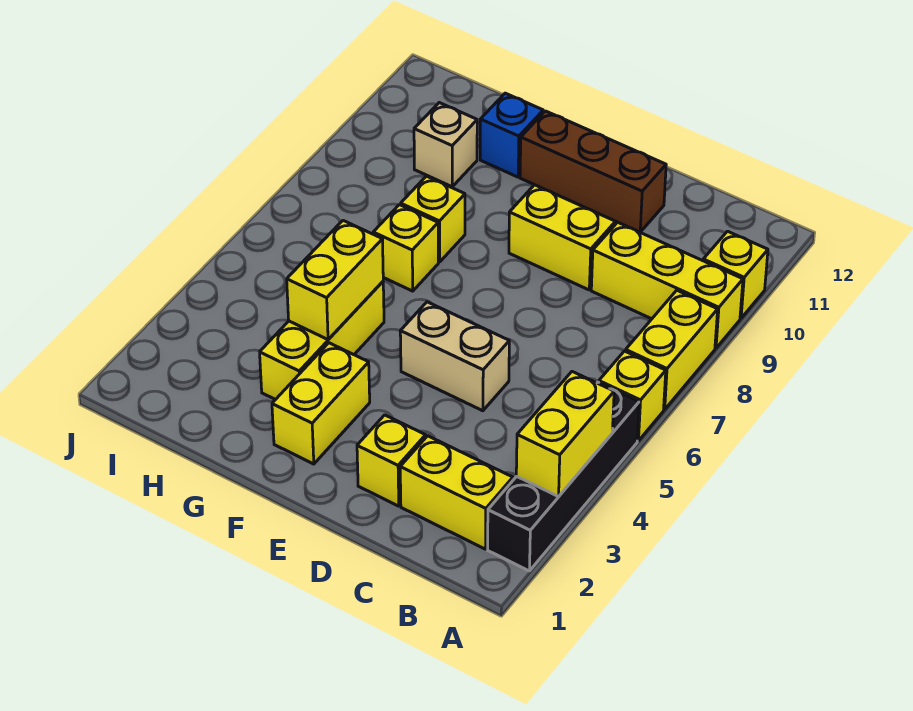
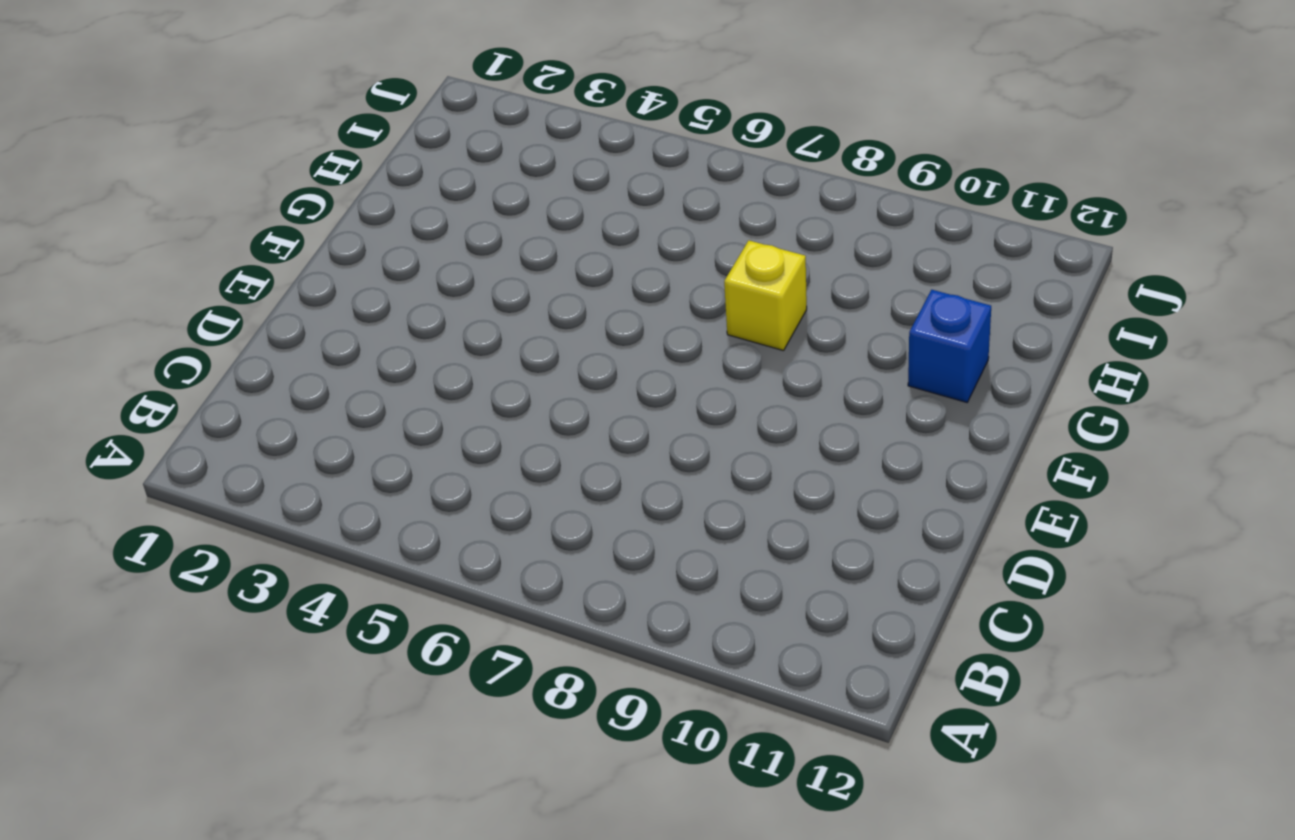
none -> black 1x4 brick [488,382,639,571]
none -> yellow 1x1 brick [599,351,666,441]
none -> yellow 1x2 brick [626,290,718,409]

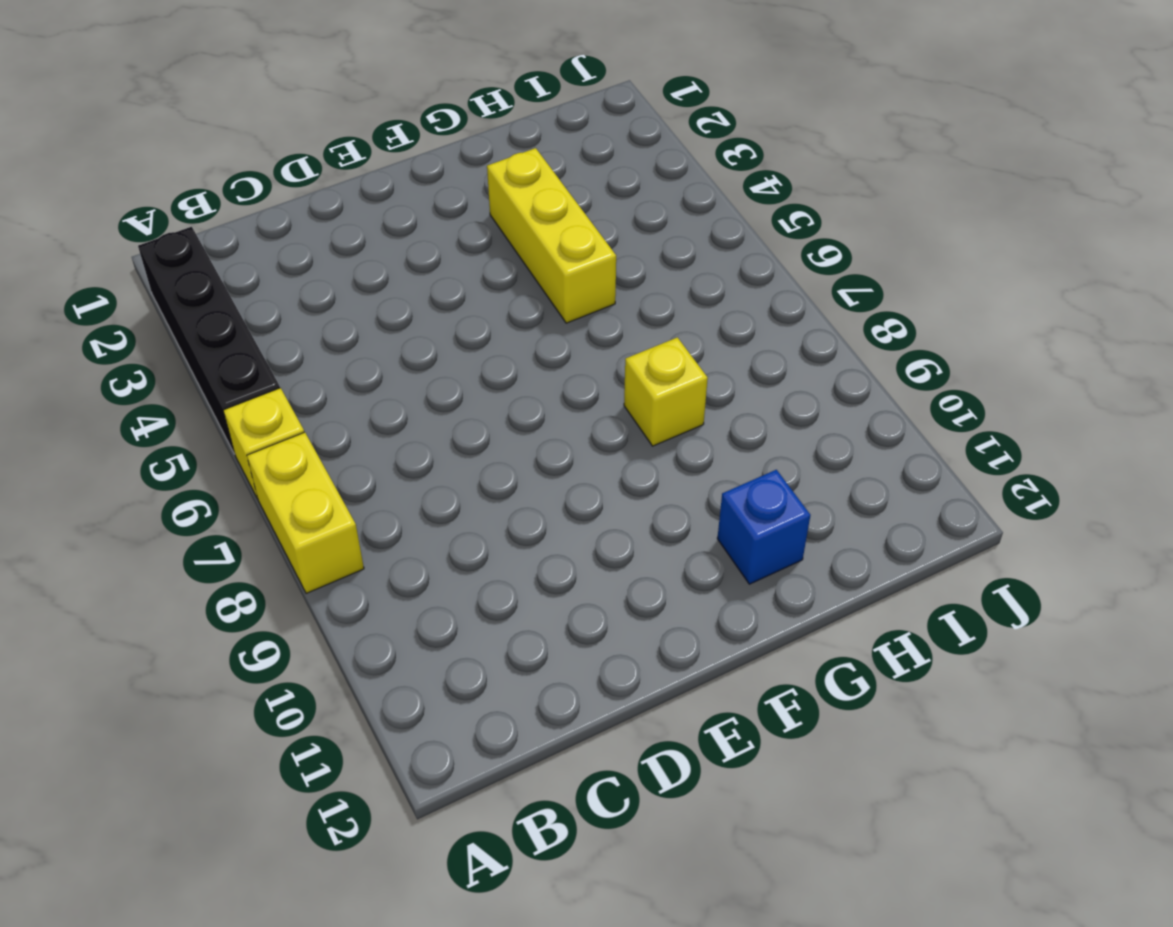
none -> yellow 1x3 brick [591,222,743,348]
none -> yellow 1x1 brick [703,231,768,318]
none -> yellow 1x2 brick [400,436,513,549]

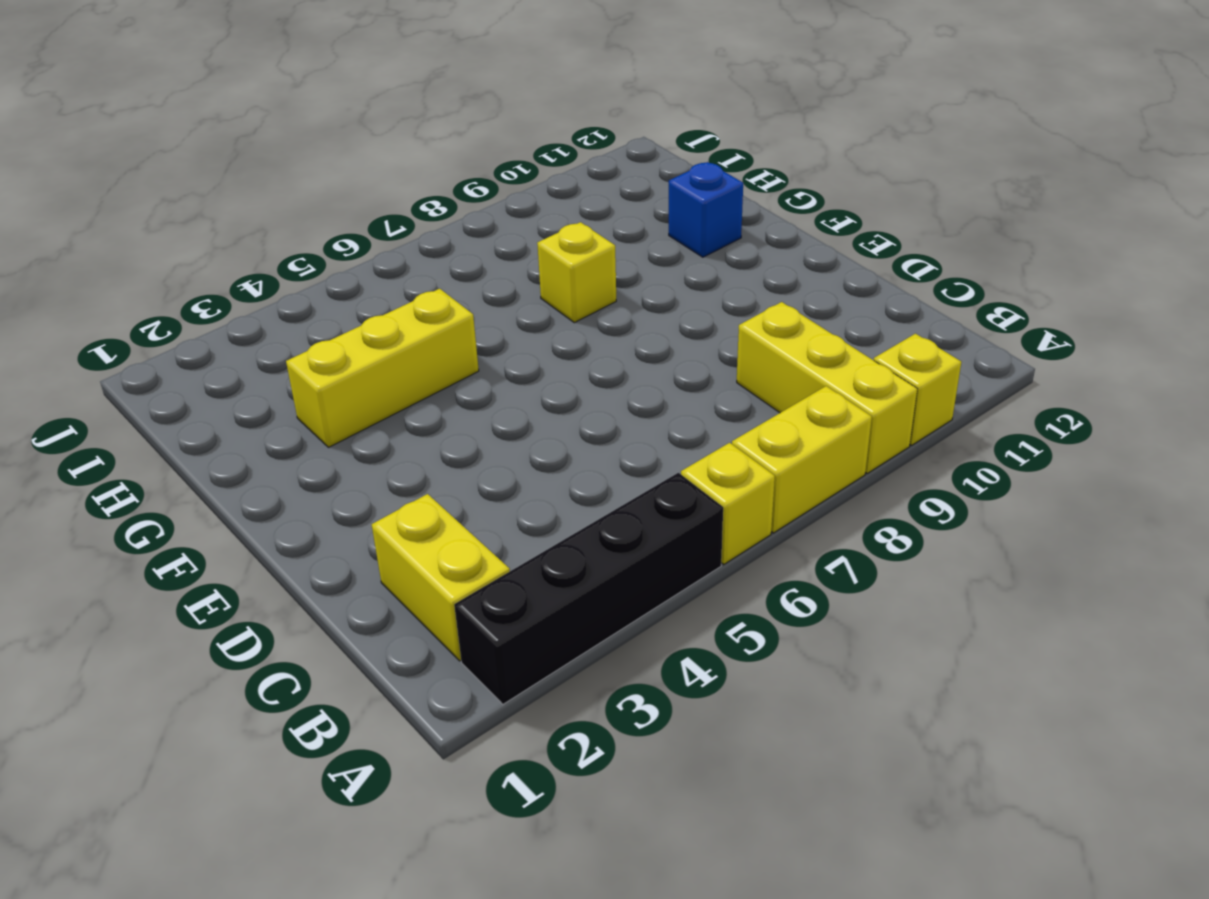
none -> yellow 1x1 brick [357,415,426,506]
none -> tan 1x2 brick [400,302,509,411]
none -> yellow 1x2 brick [509,185,615,290]

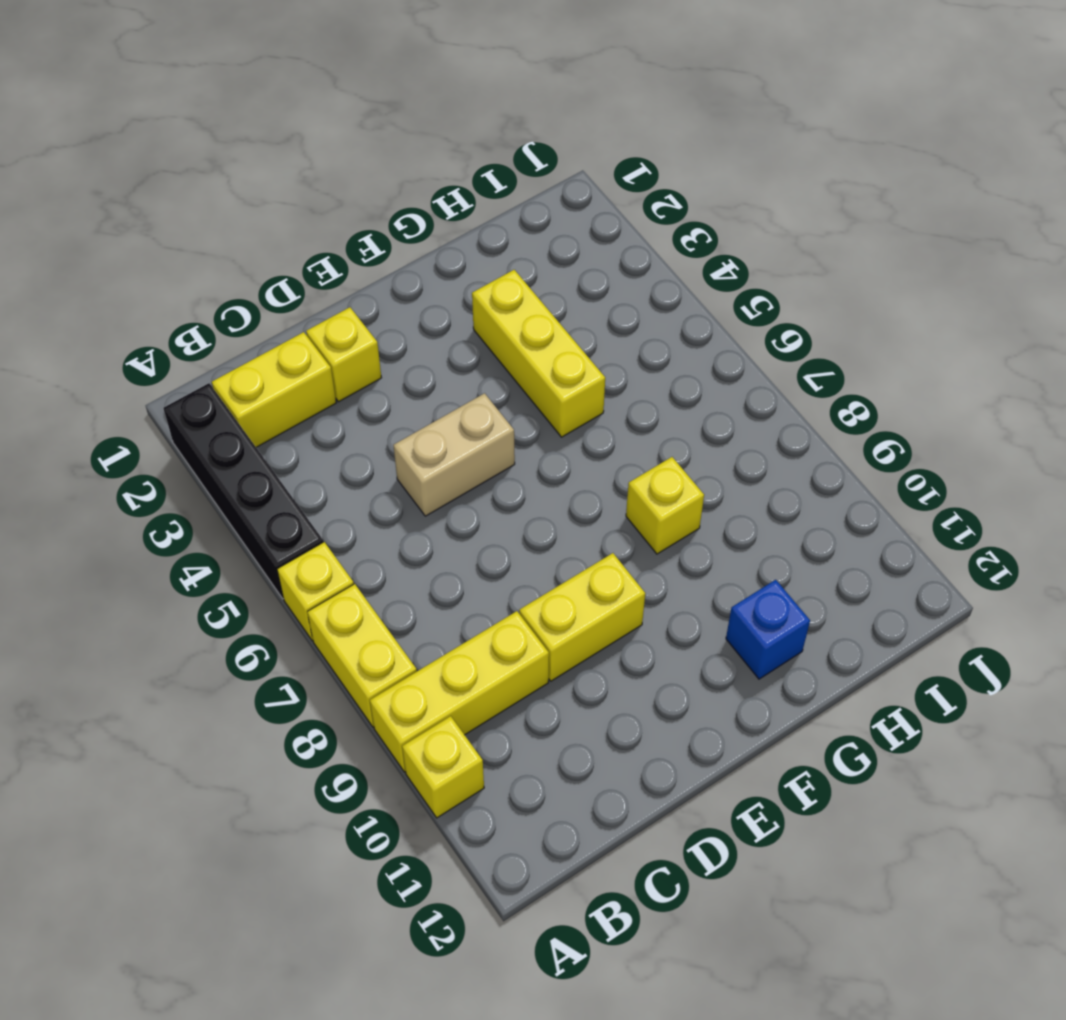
none -> brown 1x3 brick [520,111,666,232]
none -> yellow 1x2 brick [272,343,370,464]
none -> yellow 1x1 brick [373,205,438,291]

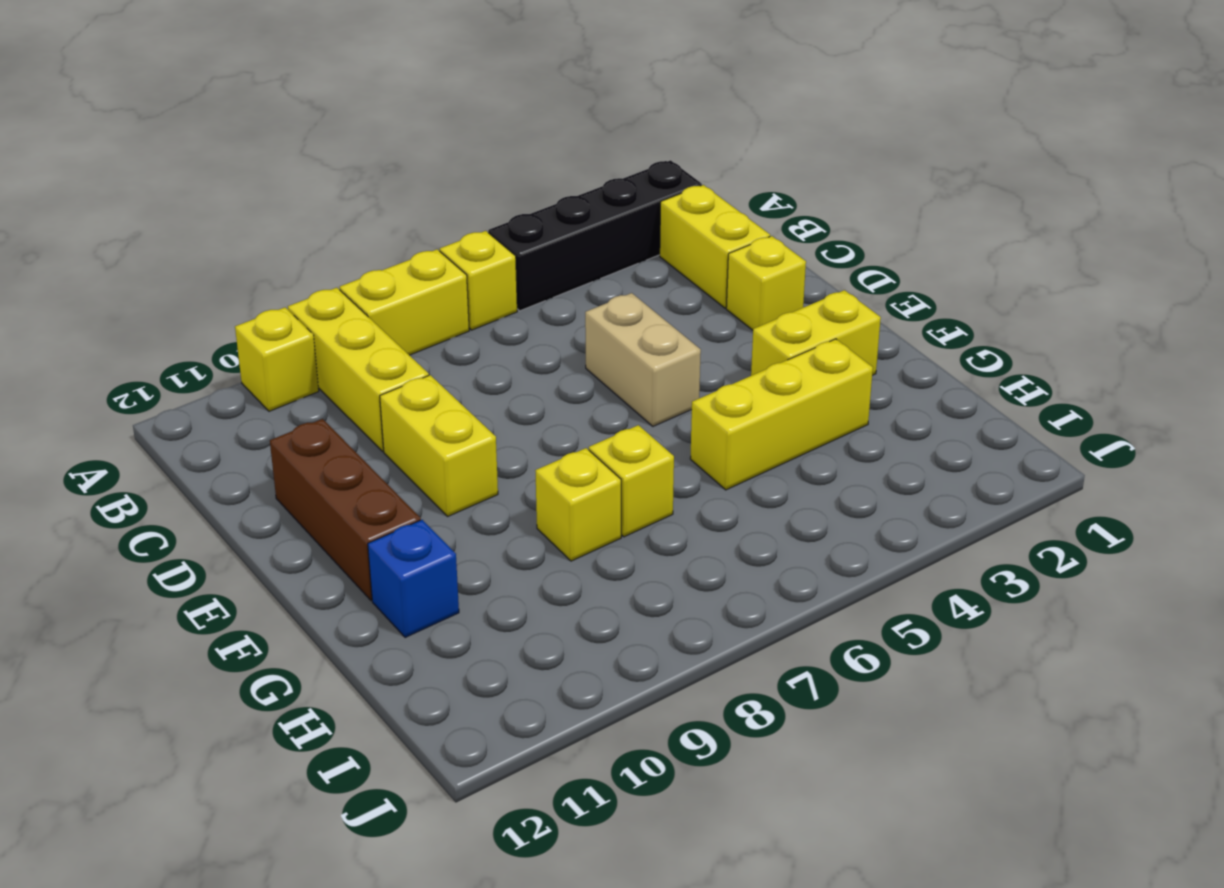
none -> tan 1x1 brick [414,103,477,187]
none -> yellow 1x2 brick [516,372,614,496]
none -> yellow 1x2 brick [287,221,383,339]

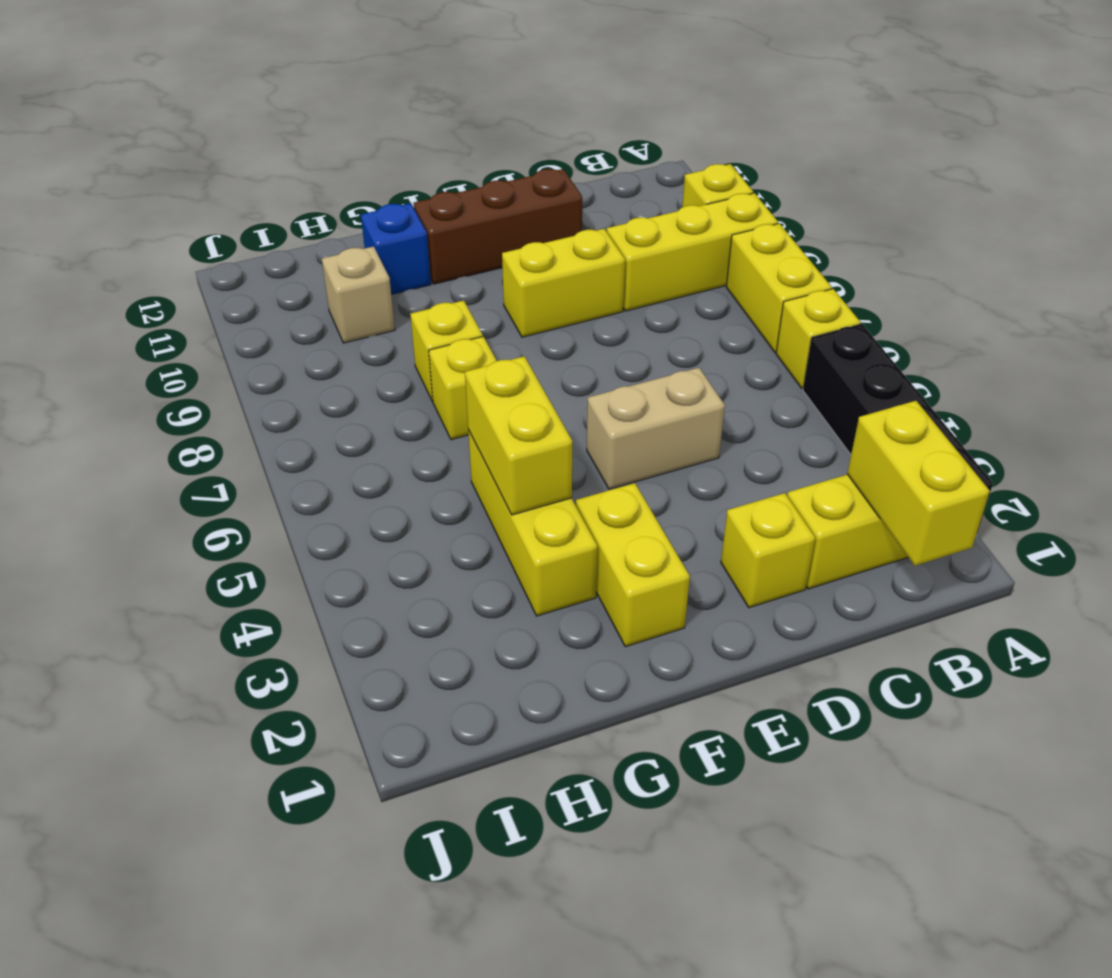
yellow 1x2 brick [847,401,990,566] -> yellow 1x2 brick moved to [516,372,614,496]

